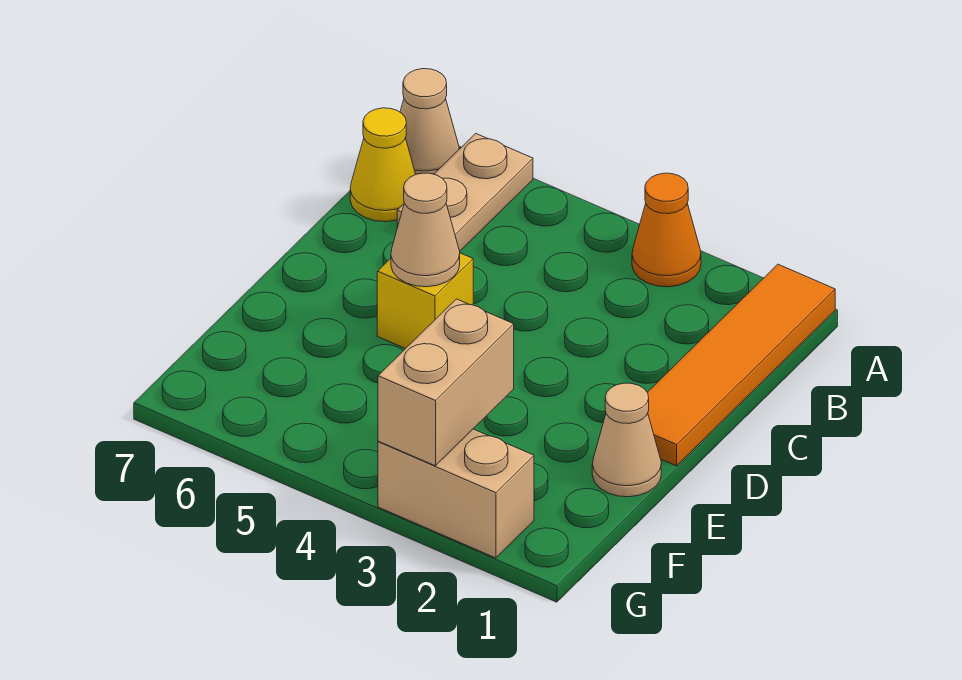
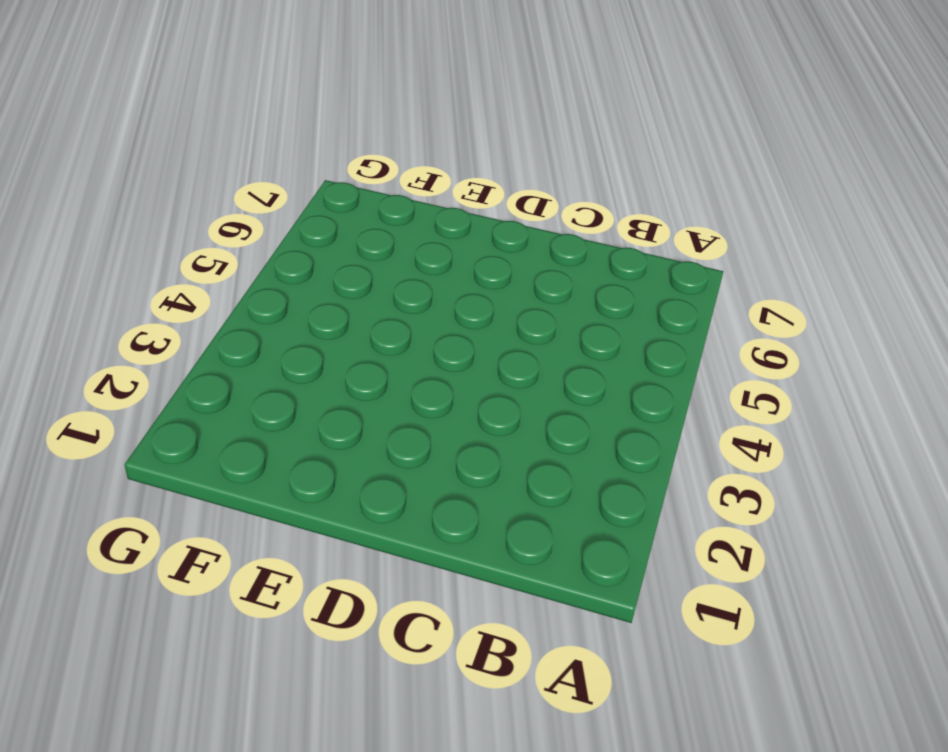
none -> orange 1x4 tile [647,264,835,466]
none -> orange 1x1 cone [632,173,701,287]

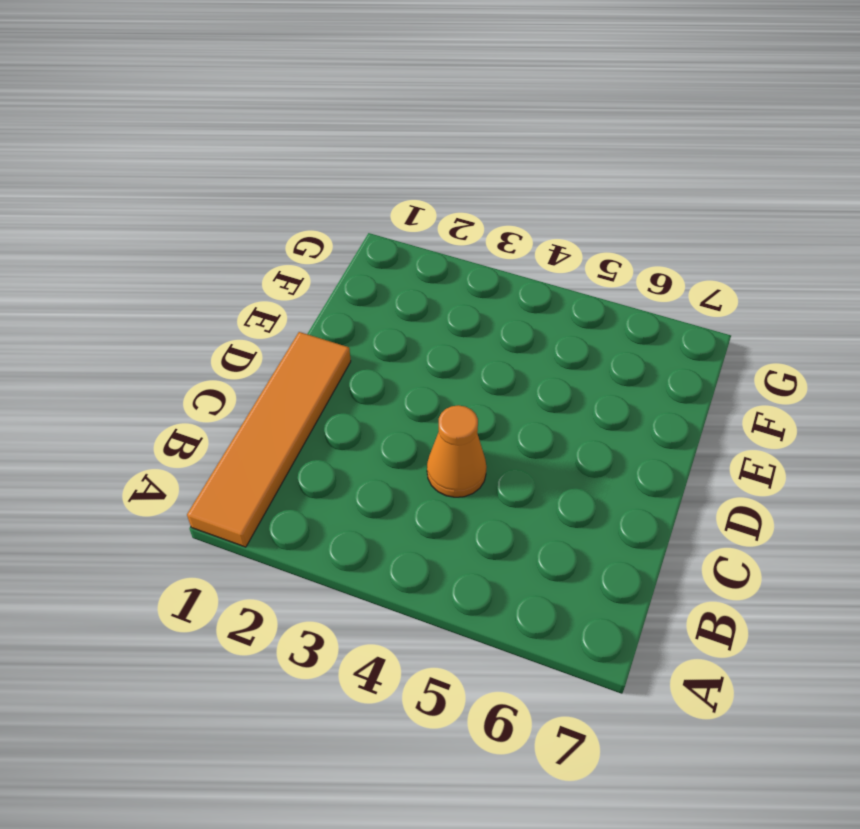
orange 1x1 cone [427,405,486,497] -> orange 1x1 cone moved to [632,173,701,287]
none -> tan 1x2 plate [397,133,533,251]
none -> tan 1x1 cone [400,69,459,174]

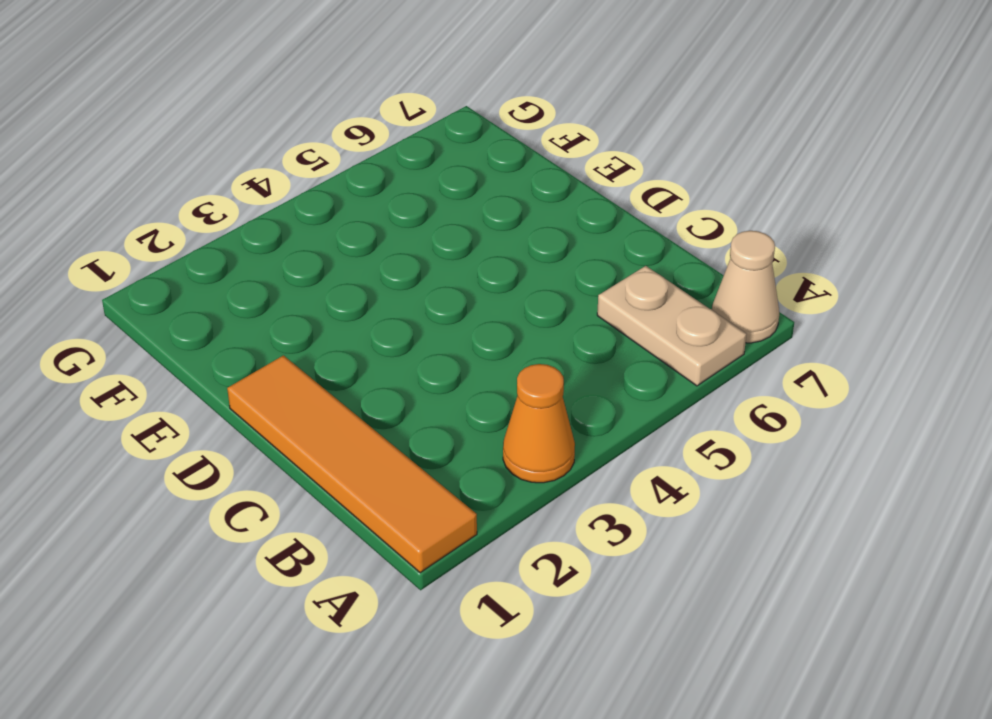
none -> yellow 1x1 cone [350,108,416,222]
none -> yellow 1x1 brick [377,253,473,349]

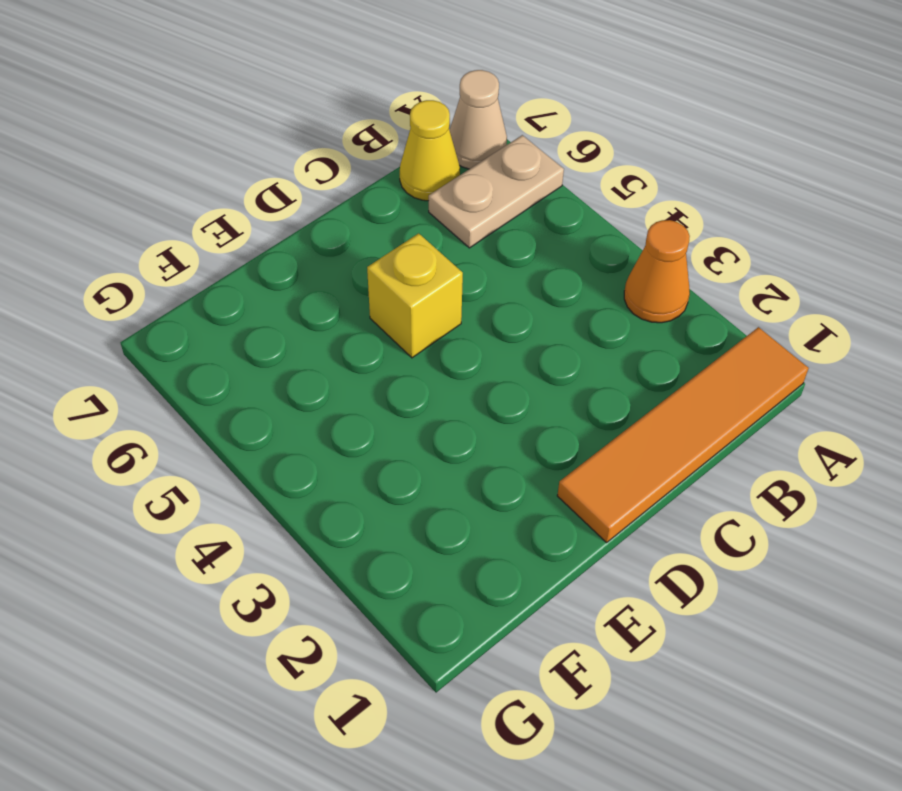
none -> tan 1x1 cone [592,383,661,497]
none -> tan 1x2 brick [378,429,534,558]

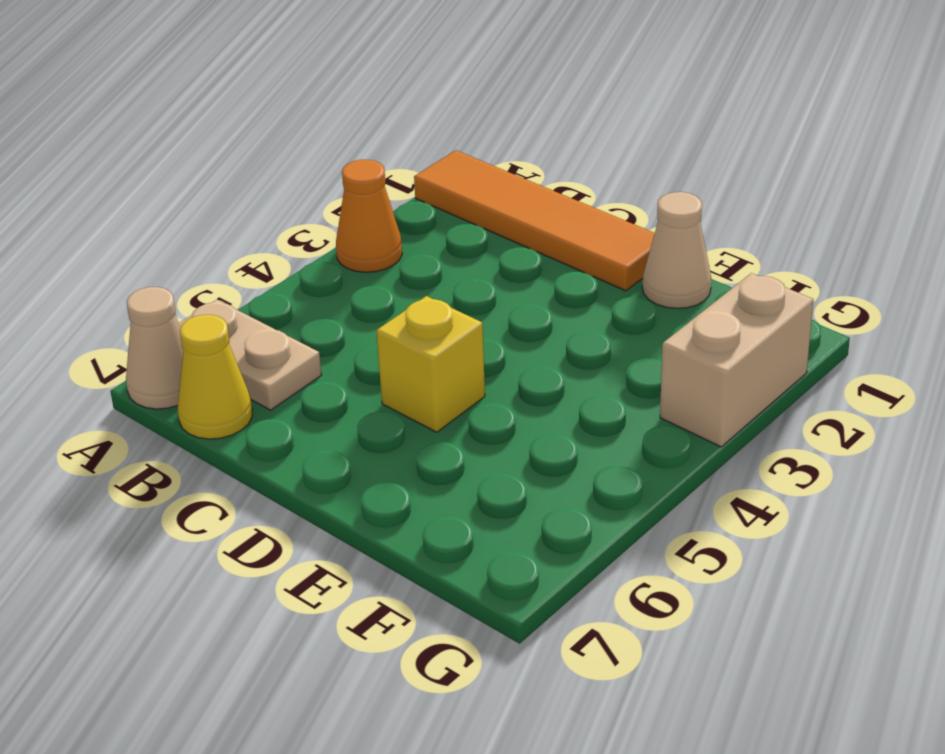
none -> tan 1x1 cone [391,173,460,287]
none -> tan 1x2 brick [378,299,514,466]

